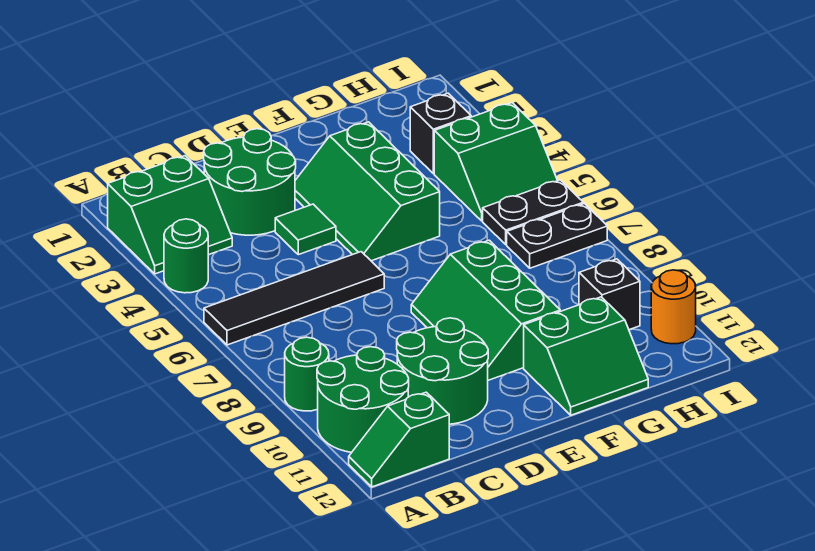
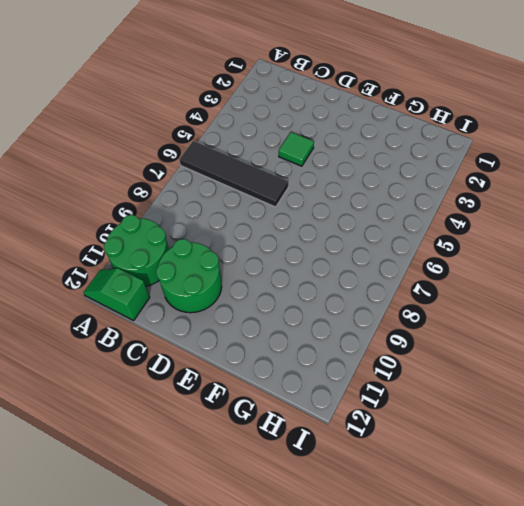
none -> green 2x2 slope [108,156,232,274]
none -> green 1x1 round brick [164,219,208,293]
none -> green 1x1 round brick [285,337,329,411]

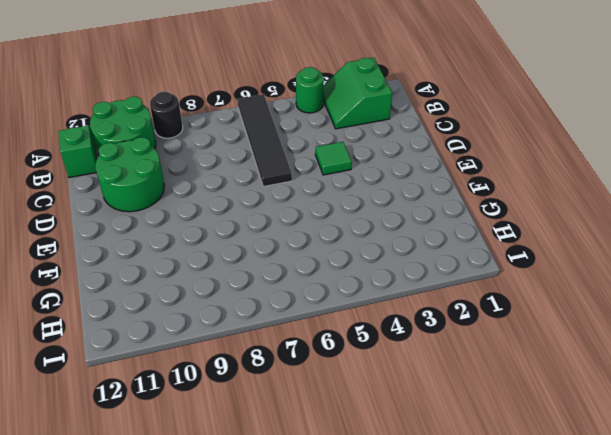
black 1x1 round brick [150,92,183,138] -> green 1x1 round brick [285,337,329,411]
none -> green 2x2 round brick [204,129,296,235]
none -> green 2x3 slope [295,122,440,261]
none -> green 2x3 slope [411,240,560,380]

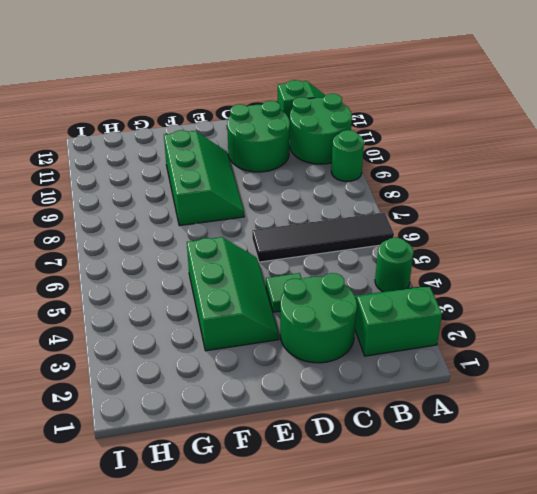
none -> green 2x2 slope [524,297,648,415]
none -> black 1x1 brick [410,93,471,174]
none -> green 2x2 slope [434,103,557,221]

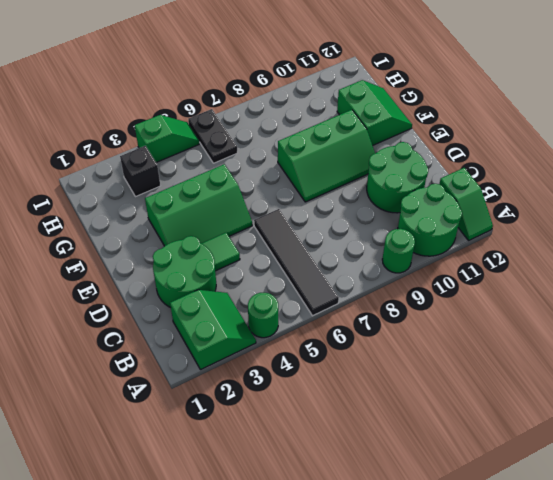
green 1x2 slope [135,115,199,162] -> green 2x2 slope [434,103,557,221]
none -> black 1x2 plate [507,204,607,268]
none -> black 1x1 brick [579,259,640,330]
none -> orange 1x1 round brick [651,270,696,344]

